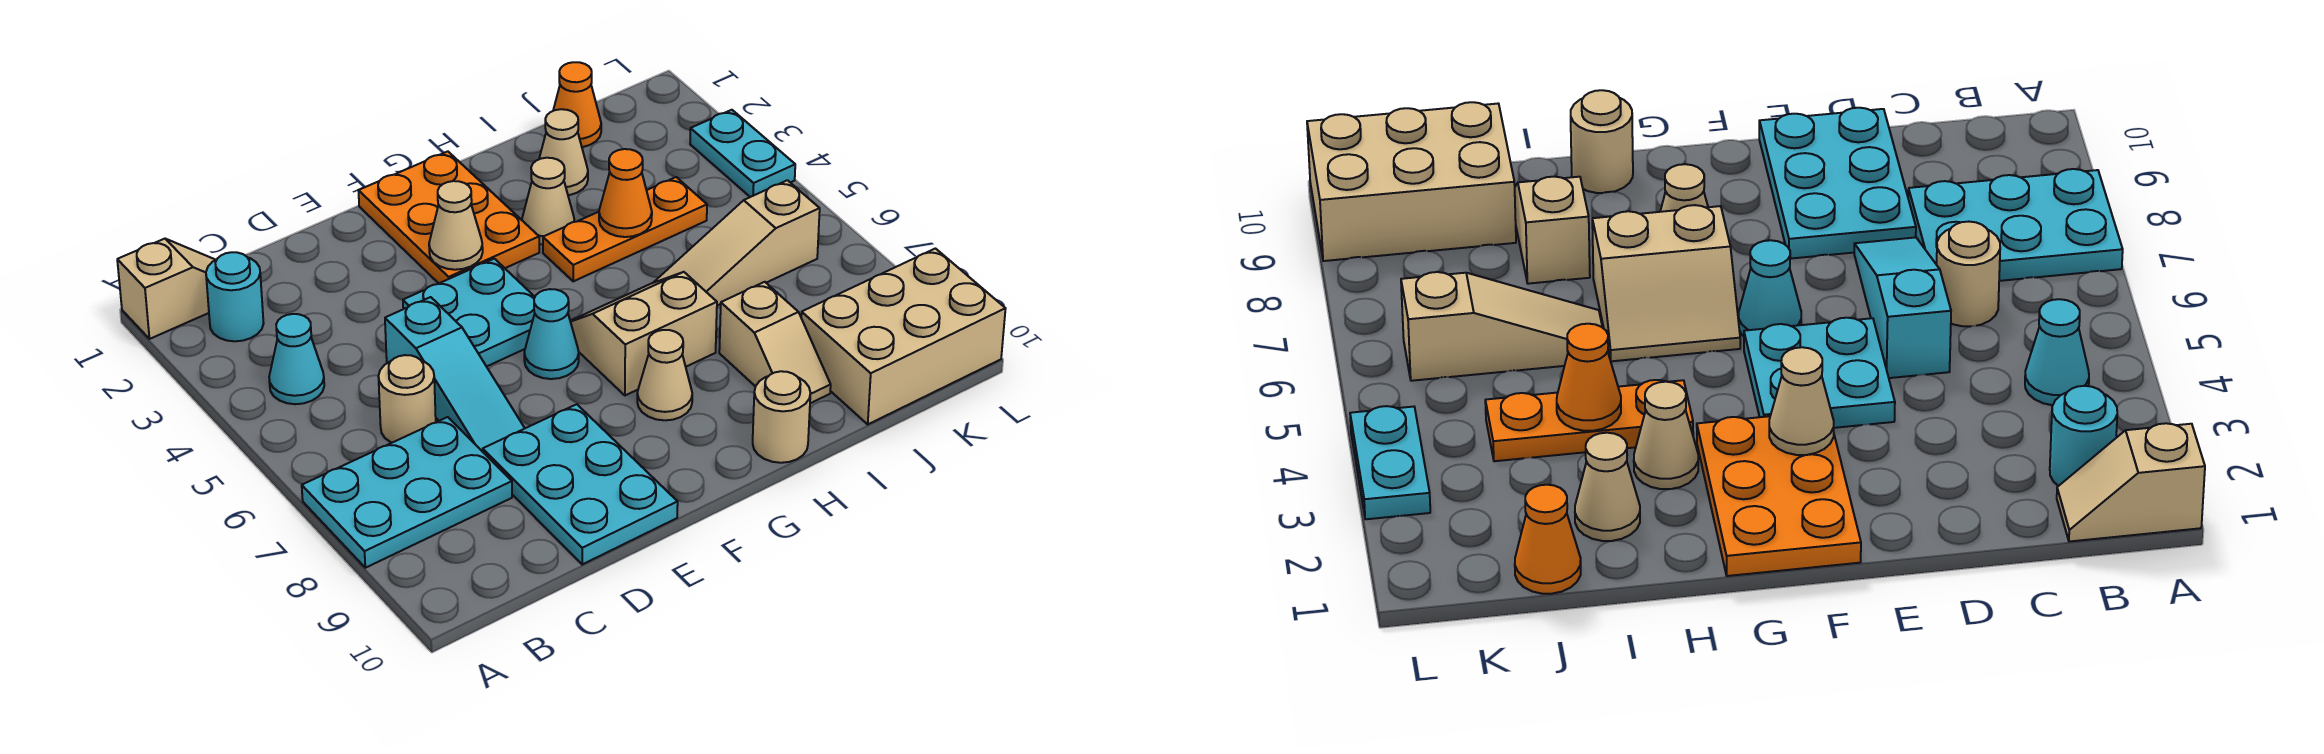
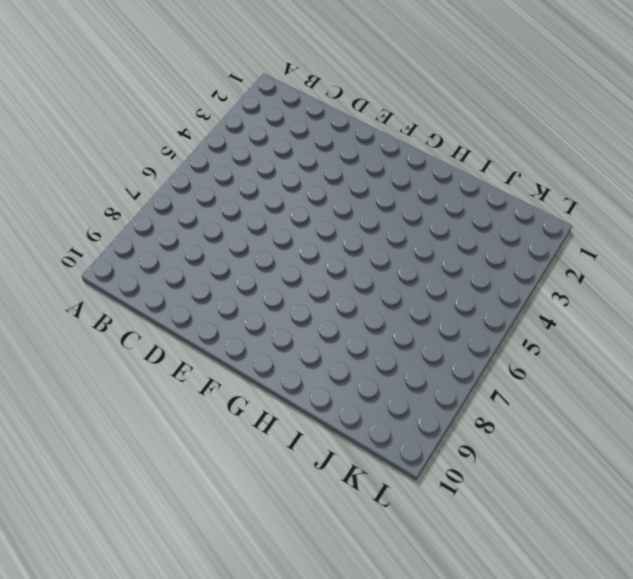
none -> tan 1x2 slope [117,239,215,339]
none -> cyan 2x3 plate [302,417,512,568]
none -> cyan 1x1 round brick [206,252,264,341]

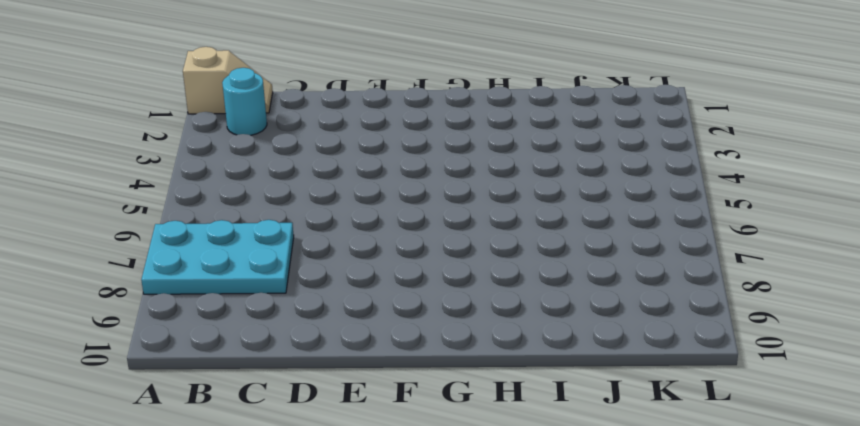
none -> cyan 1x1 cone [269,314,324,404]
none -> tan 1x1 round brick [378,355,436,443]
none -> cyan 1x3 slope [385,297,525,452]

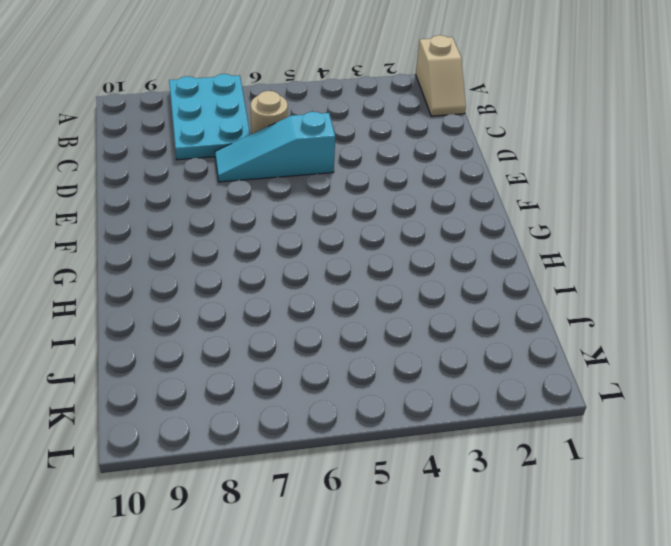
none -> cyan 1x1 round brick [206,252,264,341]
none -> cyan 1x1 cone [269,314,324,404]
none -> cyan 2x3 plate [483,404,678,564]

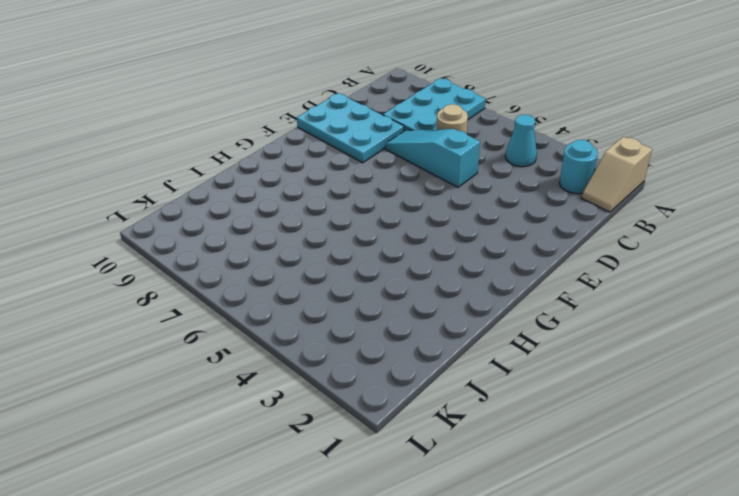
none -> cyan 2x2 plate [403,259,535,367]
none -> orange 2x3 plate [358,151,539,283]
none -> cyan 1x1 cone [524,289,579,379]

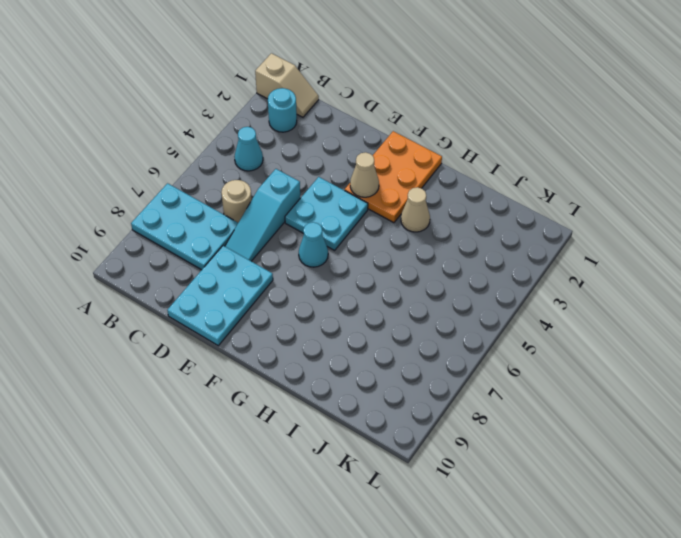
none -> tan 2x2 slope [570,272,717,395]
none -> tan 1x1 cone [637,330,692,420]
none -> orange 1x3 plate [543,177,707,281]

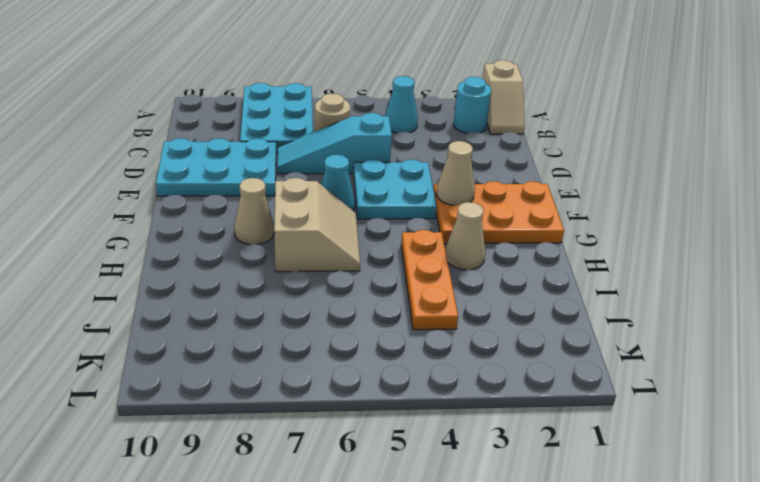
none -> tan 1x1 round brick [753,371,810,463]
none -> tan 1x1 cone [539,109,588,195]
none -> tan 1x3 slope [653,180,820,306]

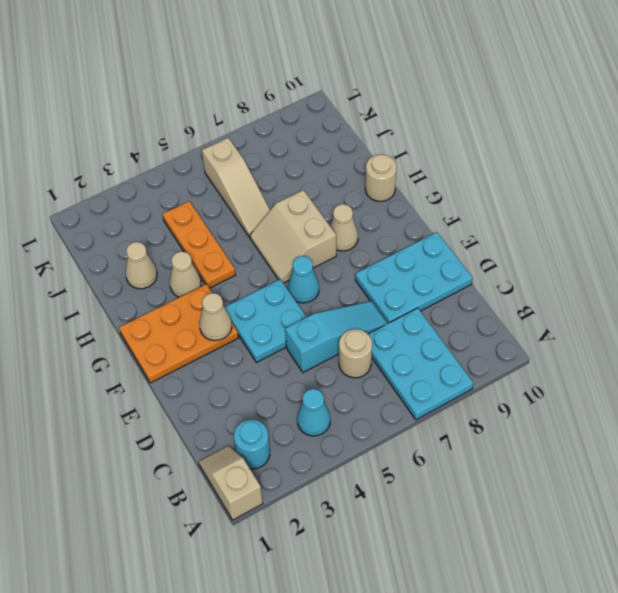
none -> tan 1x2 slope [719,282,831,403]
none -> orange 1x1 cone [553,62,601,147]
none -> tan 2x3 brick [801,249,1006,424]

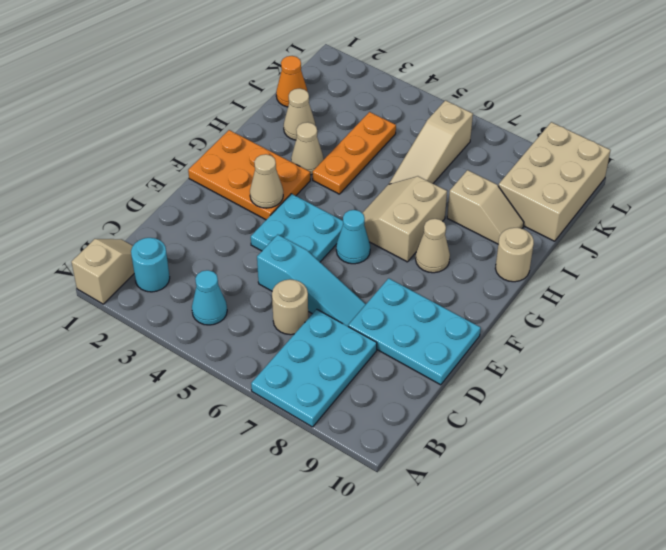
none -> cyan 1x2 plate [690,110,795,197]
none -> orange 1x1 cone [599,149,652,237]

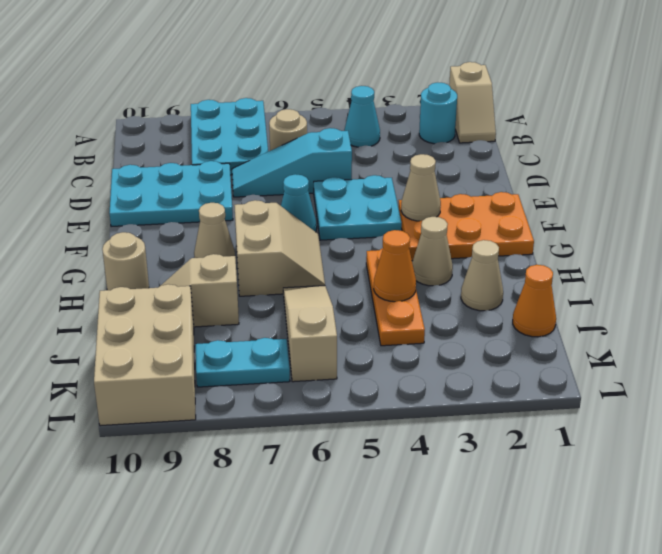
cyan 1x2 plate [196,338,290,387] -> cyan 1x2 plate moved to [690,110,795,197]

